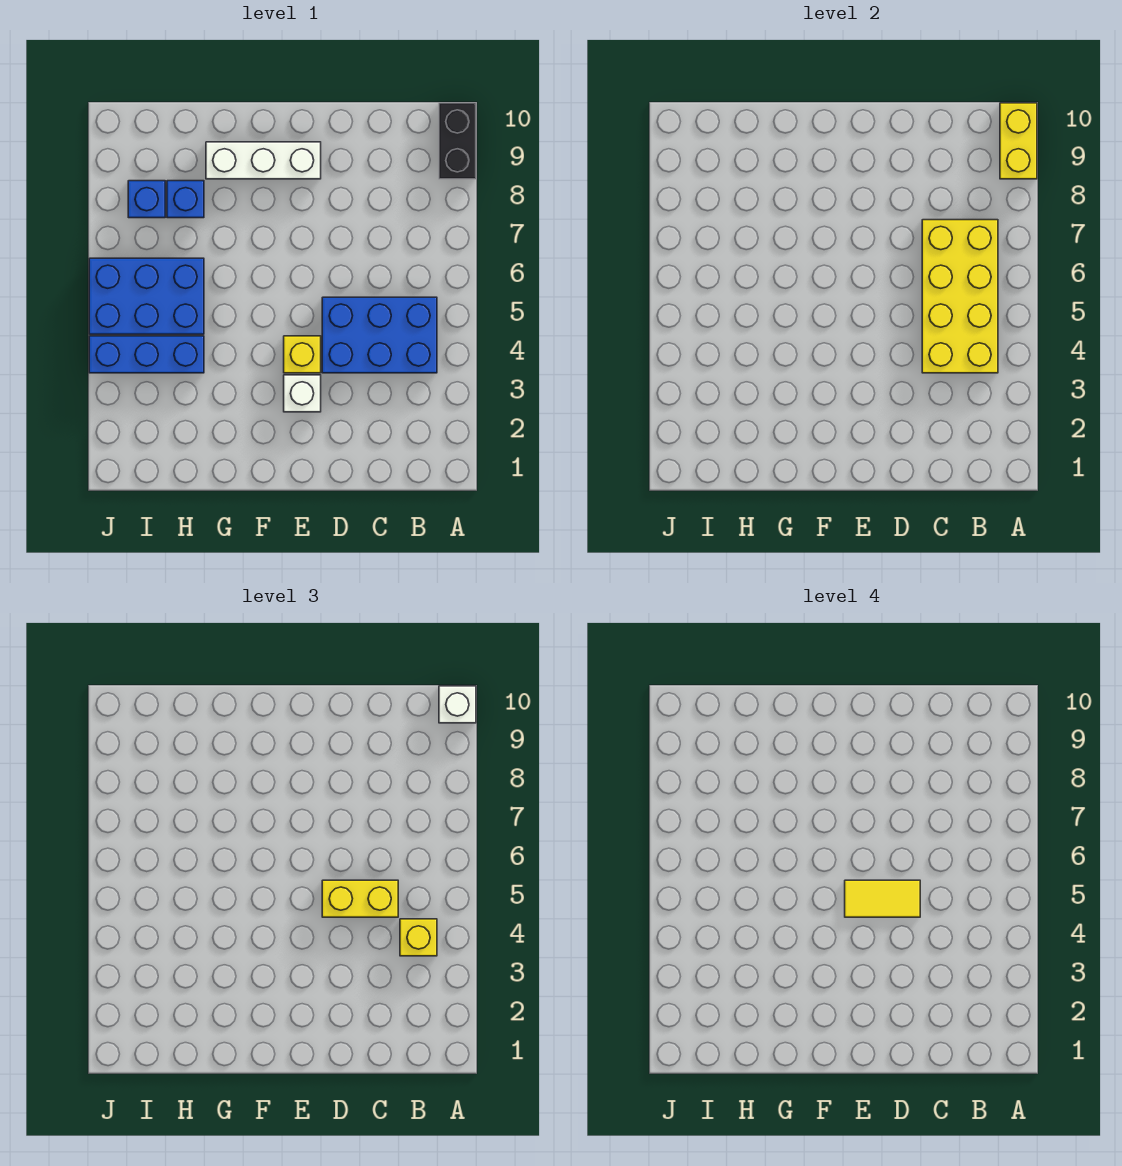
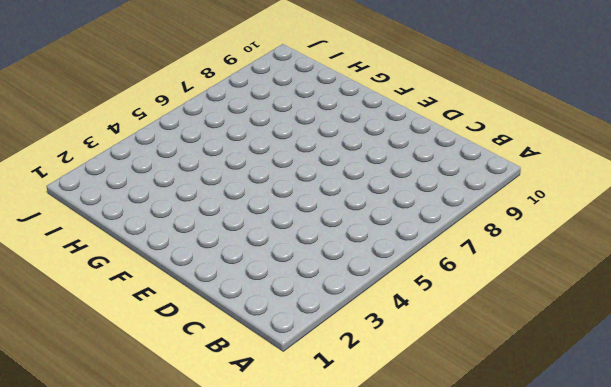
none -> black 1x2 brick [439,103,476,179]
none -> blue 2x3 brick [322,297,437,373]
none -> white 1x1 brick [284,375,321,412]

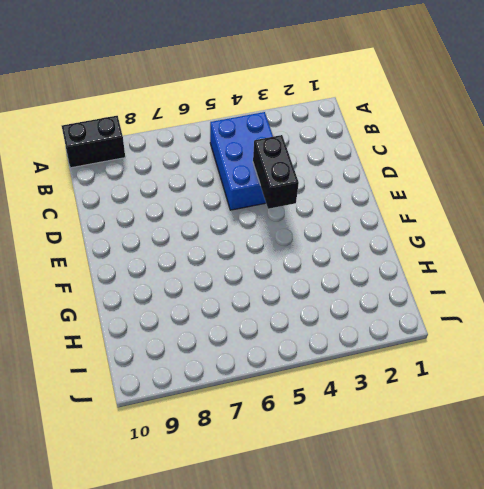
black 1x2 brick [253,135,299,209] -> none
none -> white 1x1 brick [284,375,321,412]
none -> yellow 1x1 brick [284,336,321,373]
none -> white 1x3 brick [206,142,321,179]

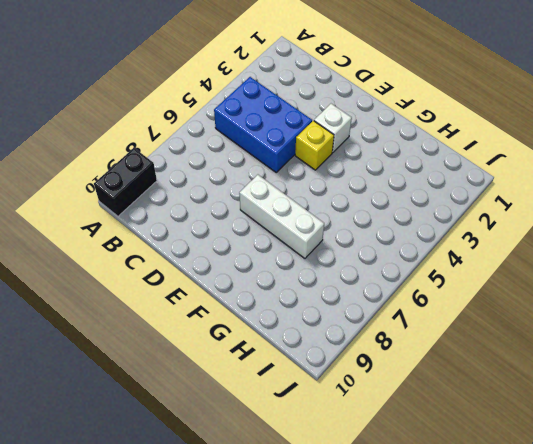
white 1x3 brick [239,175,324,258] -> white 1x3 brick moved to [206,142,321,179]
none -> blue 1x3 brick [89,336,204,373]
none -> blue 2x3 brick [89,258,204,334]
none -> blue 1x1 brick [167,181,204,218]

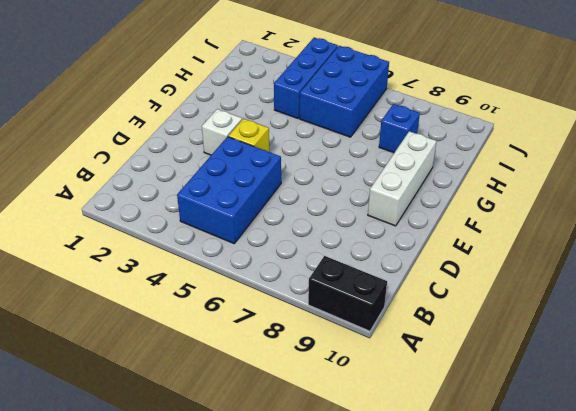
none -> blue 1x1 brick [128,181,165,218]
none -> yellow 1x2 brick [1000,103,1037,179]
none -> yellow 2x4 brick [922,220,998,373]

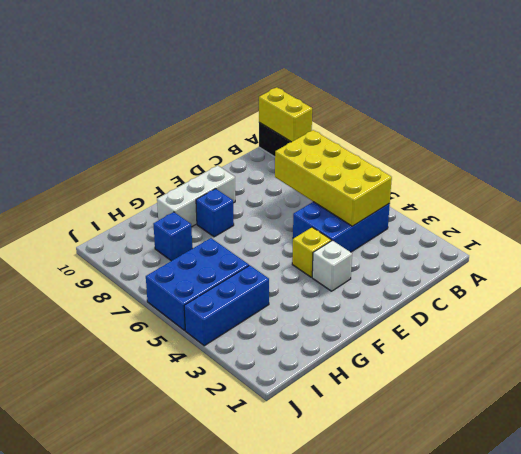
blue 1x1 brick [196,189,234,237] -> blue 1x1 brick moved to [128,181,165,218]
none -> white 1x1 brick [439,686,476,723]
none -> yellow 1x1 brick [400,919,437,956]
none -> yellow 1x2 brick [322,880,398,917]

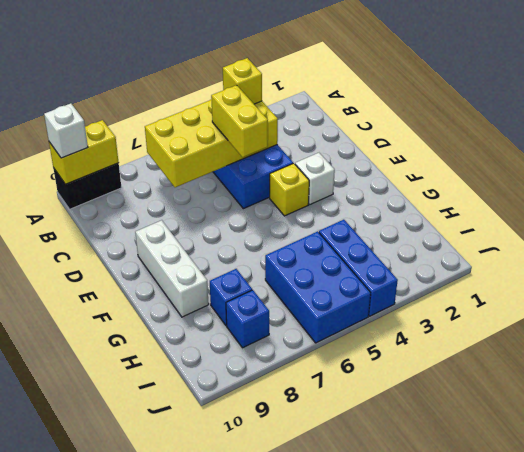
none -> yellow 1x2 tile [845,880,920,917]

